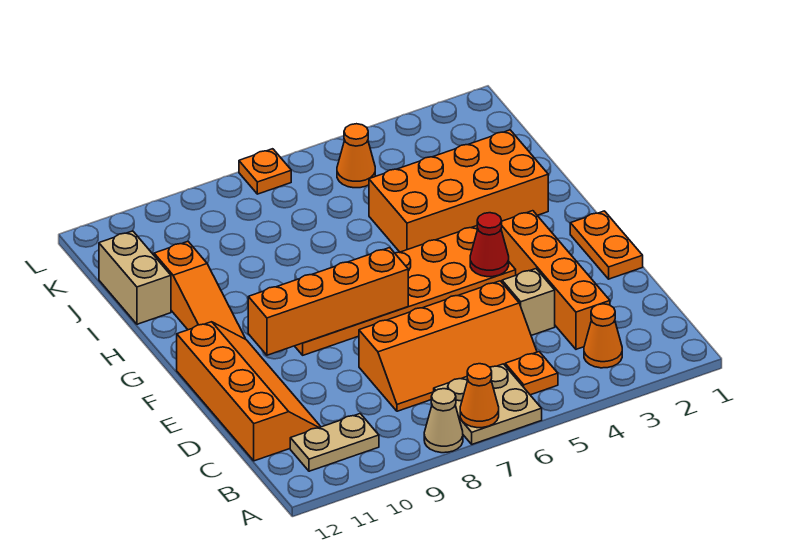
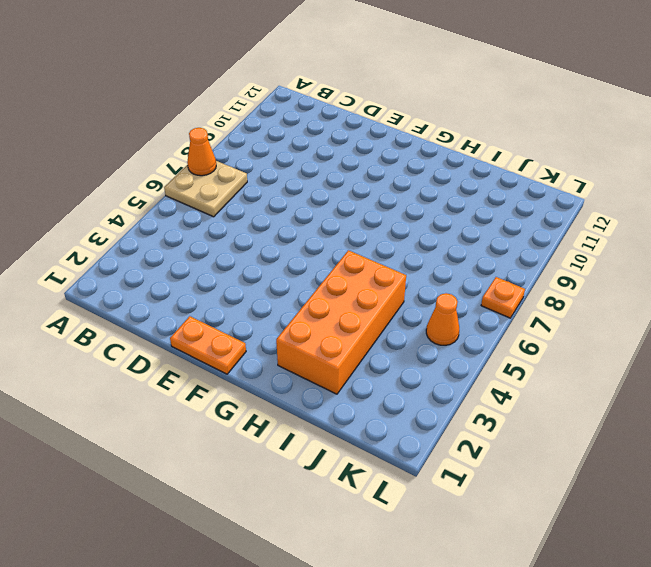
none -> tan 1x1 cone [424,389,463,453]
none -> orange 1x1 cone [584,304,622,368]
none -> orange 1x1 plate [505,352,558,395]

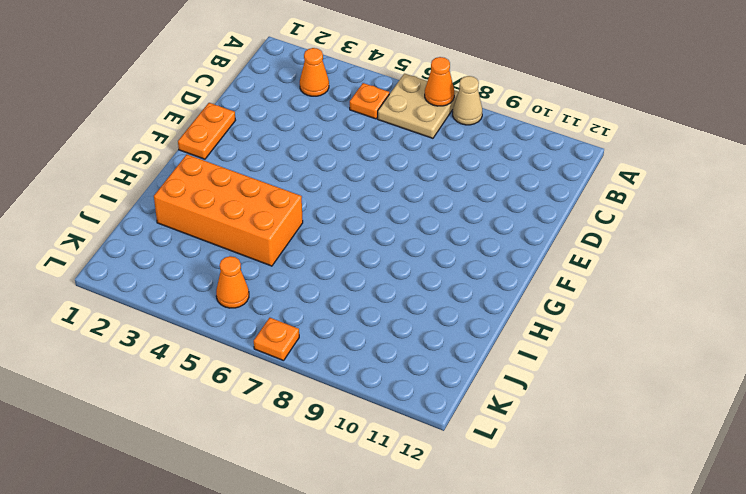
none -> tan 1x2 plate [290,414,379,471]
none -> orange 1x4 brick [501,211,610,349]
none -> orange 2x4 slope [359,281,537,411]

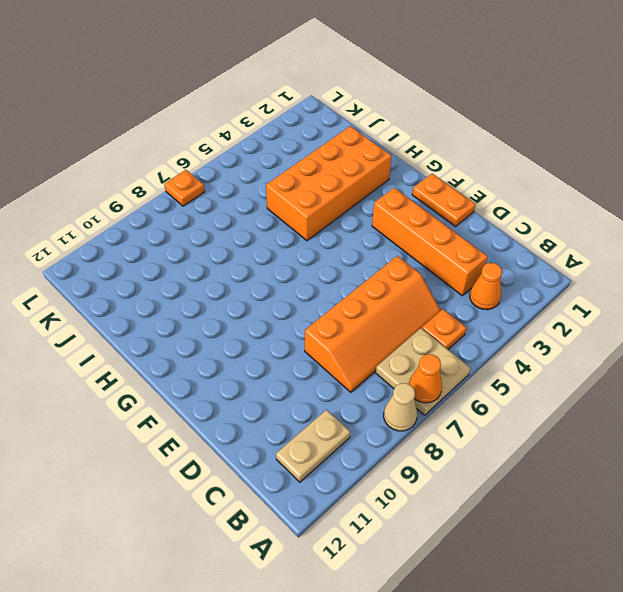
none -> orange 2x4 slope [177,322,321,461]
none -> tan 1x1 brick [502,269,555,335]
none -> orange 2x6 plate [295,226,516,355]

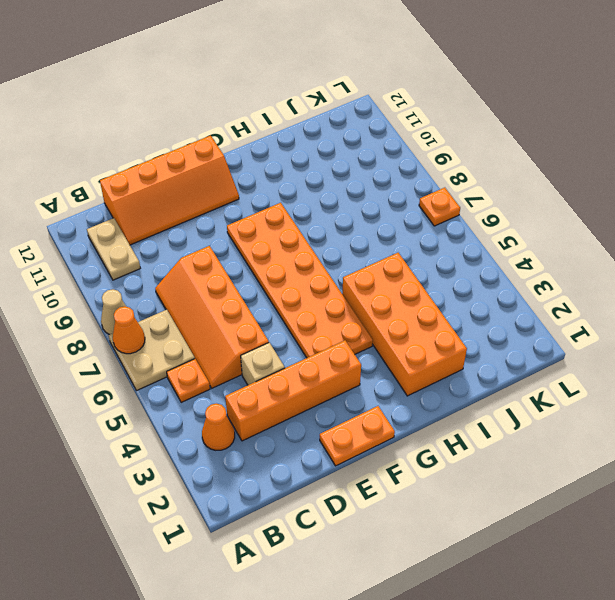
none -> orange 1x3 slope [154,242,245,339]
none -> tan 1x2 brick [99,231,171,324]
none -> orange 1x1 cone [337,124,375,188]

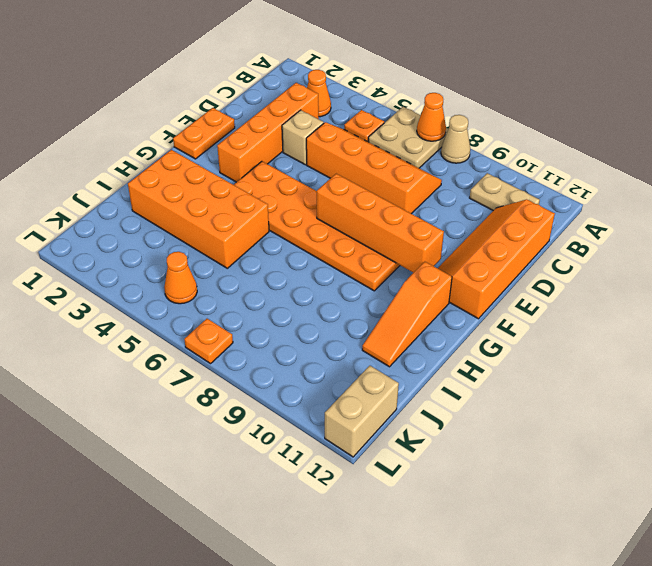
orange 1x3 slope [362,262,452,367] -> orange 1x3 slope turned to [154,242,245,339]
tan 1x2 brick [325,366,399,457] -> tan 1x2 brick moved to [99,231,171,324]
none -> red 1x1 cone [470,213,509,277]

